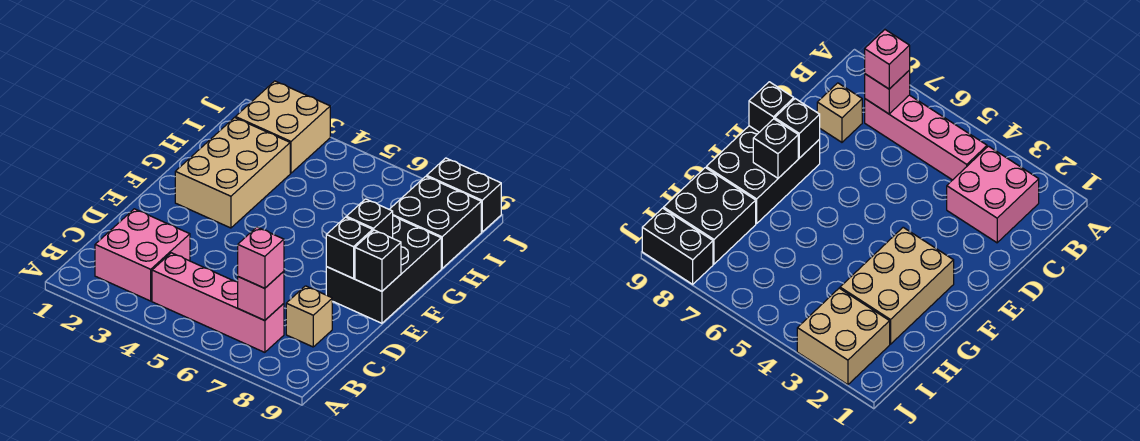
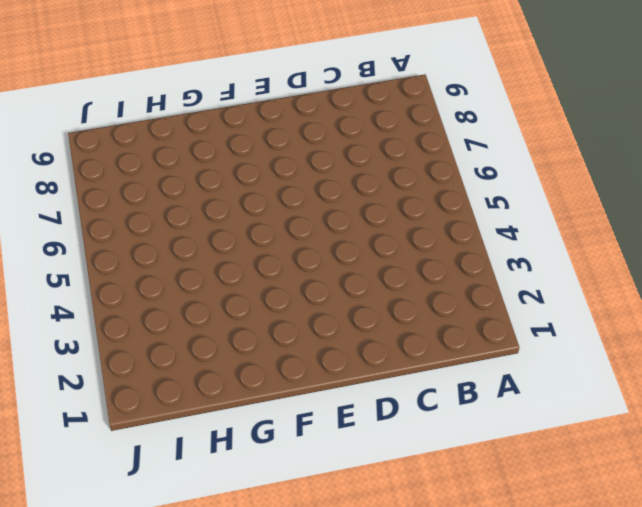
none -> pink 2x2 brick [95,209,190,301]
none -> pink 1x4 brick [152,253,284,352]
none -> tan 1x1 brick [286,286,332,347]

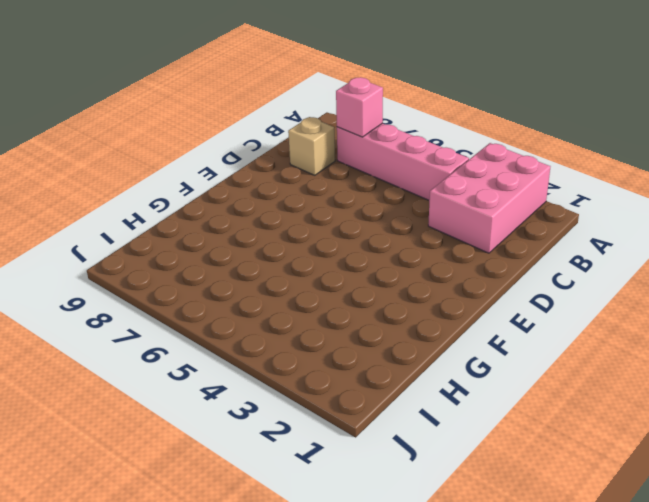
pink 2x3 brick [428,143,550,253] -> pink 2x2 brick [95,209,190,301]
none -> black 2x3 brick [326,216,441,323]
none -> tan 2x3 brick [175,118,290,228]
none -> black 2x2 brick [389,176,481,268]

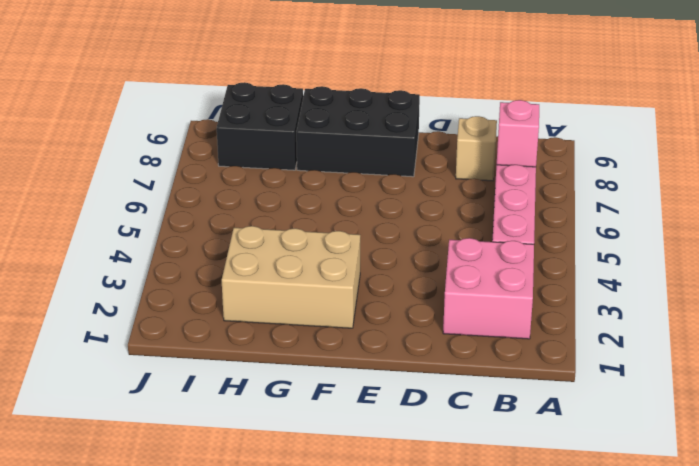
none -> tan 2x2 brick [235,81,330,173]
none -> black 1x2 brick [427,158,501,232]
none -> black 1x1 brick [326,217,373,278]

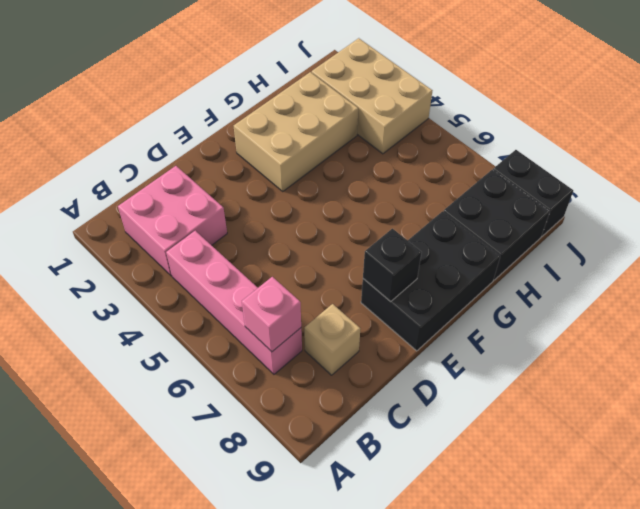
tan 2x3 brick [312,38,432,154] -> tan 2x2 brick [235,81,330,173]
none -> black 1x1 brick [355,230,401,291]
none -> black 1x1 brick [346,199,393,238]
none -> pink 1x1 brick [238,227,284,288]

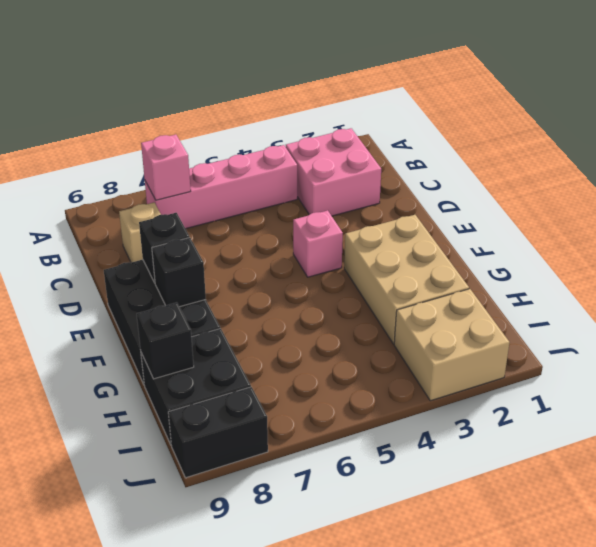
pink 1x1 brick [293,210,343,277] -> pink 1x1 brick moved to [238,227,284,288]
black 1x1 brick [137,302,194,379] -> black 1x1 brick moved to [355,230,401,291]

